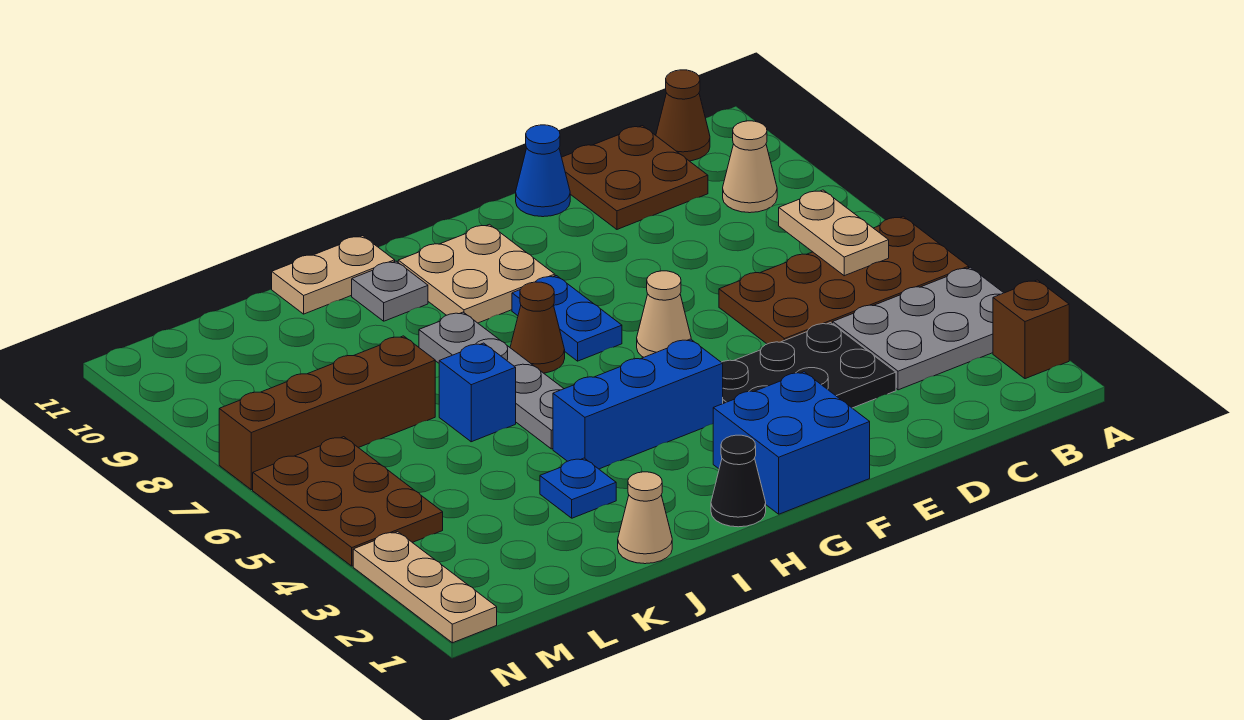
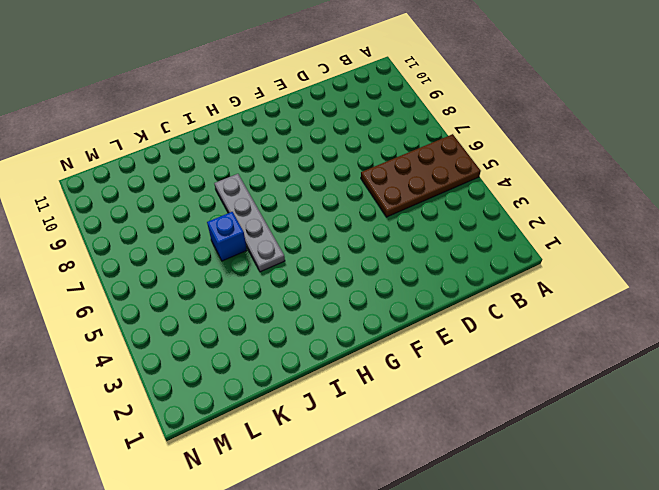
none -> brown 1x1 brick [993,280,1069,379]
none -> grey 2x3 plate [833,267,1003,390]
none -> tan 1x1 cone [723,121,777,213]

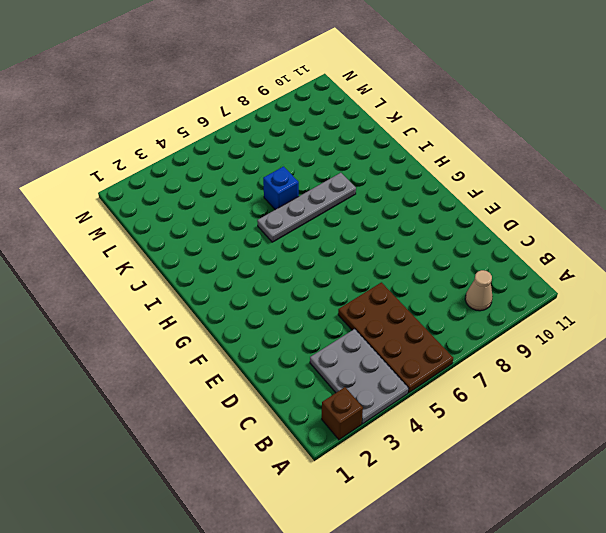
none -> brown 1x1 cone [656,70,710,161]
none -> brown 2x2 plate [562,126,708,229]
none -> black 2x3 plate [721,323,896,408]

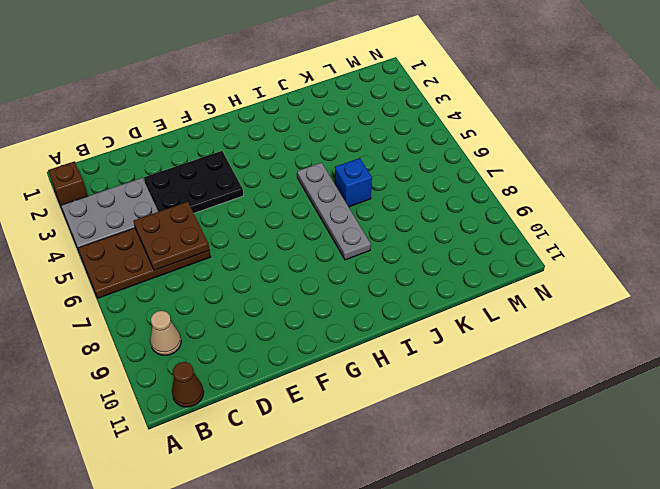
brown 2x2 plate [133,202,209,270] -> brown 2x2 plate moved to [562,126,708,229]
none -> blue 1x1 cone [516,125,570,217]
none -> blue 2x2 brick [713,372,870,514]
none -> tan 1x1 cone [637,271,691,357]

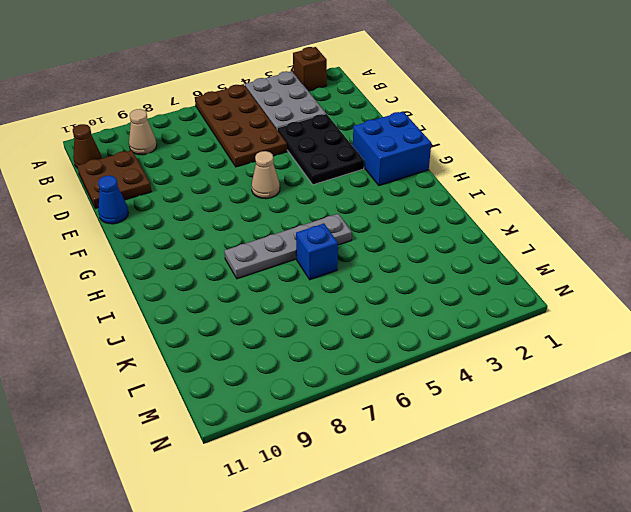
none -> blue 1x3 brick [553,339,723,469]
none -> blue 1x2 plate [512,276,622,361]
none -> tan 2x2 plate [398,224,555,323]

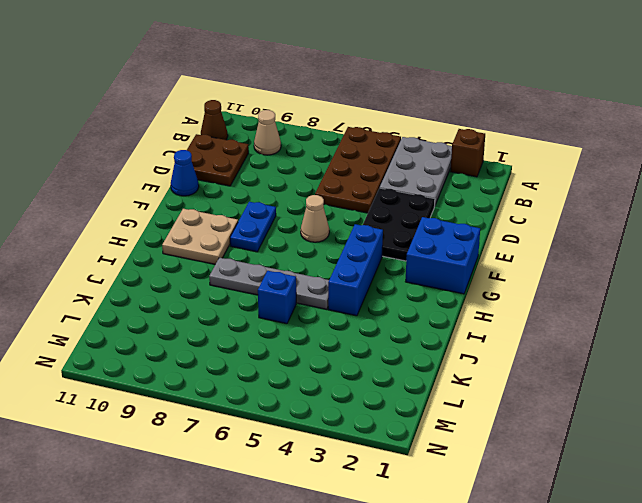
blue 1x2 plate [230,202,276,252] -> blue 1x2 plate turned to [512,276,622,361]
none -> black 1x1 cone [711,435,766,527]
none -> brown 1x1 cone [510,282,565,373]
none -> grey 1x1 plate [352,261,428,321]

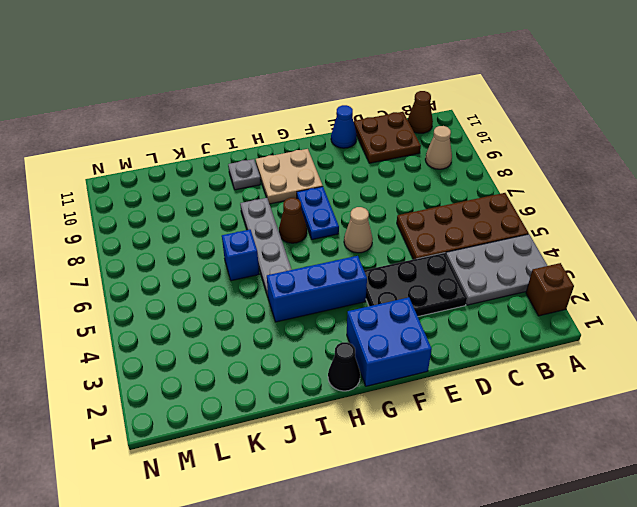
none -> tan 1x2 plate [272,236,395,314]
none -> tan 1x1 cone [618,472,672,564]
none -> blue 1x1 plate [540,458,616,518]

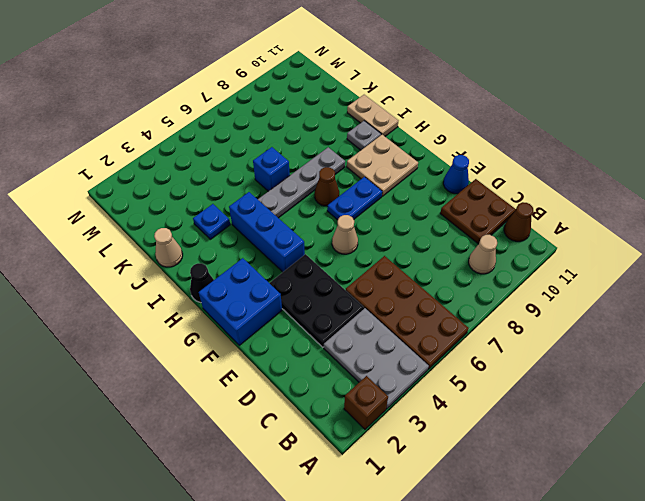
none -> brown 1x4 brick [219,336,435,490]
none -> brown 2x3 plate [253,437,443,566]
none -> tan 1x3 plate [353,532,497,643]

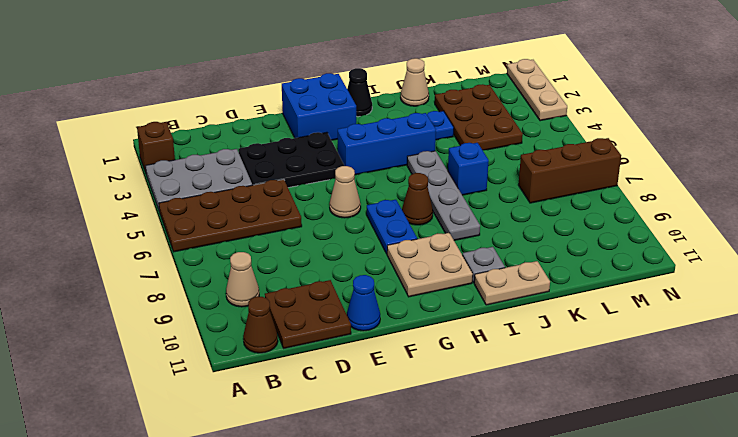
brown 2x3 plate [435,84,523,150] -> brown 2x3 plate moved to [253,437,443,566]
brown 1x3 brick [518,138,621,203] -> brown 1x4 brick [219,336,435,490]
none -> tan 1x2 plate [779,190,889,276]

